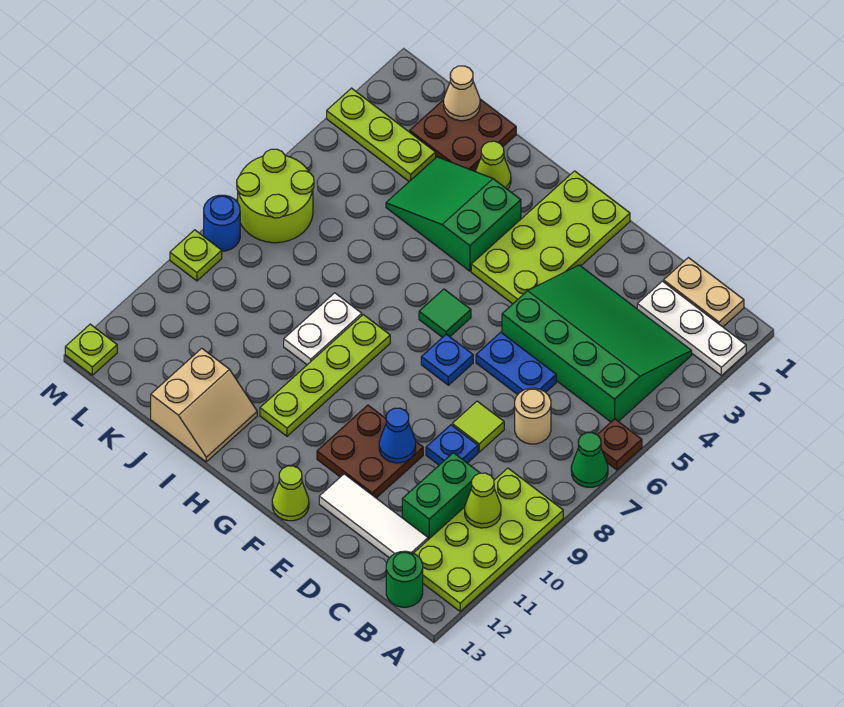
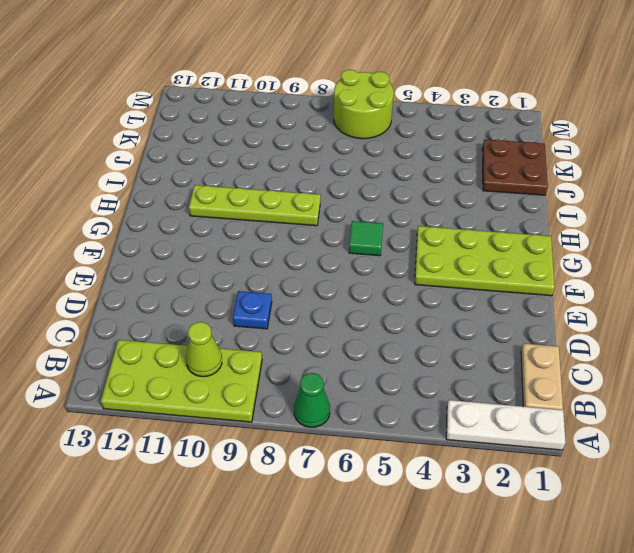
white 1x3 plate [446,400,566,450] -> white 1x3 plate turned to [637,281,746,376]
none -> brown 1x1 plate [597,419,642,470]
none -> green 3x4 slope [502,265,692,422]
none -> green 1x1 round brick [386,551,423,607]
none -> tan 1x1 round brick [515,388,551,444]

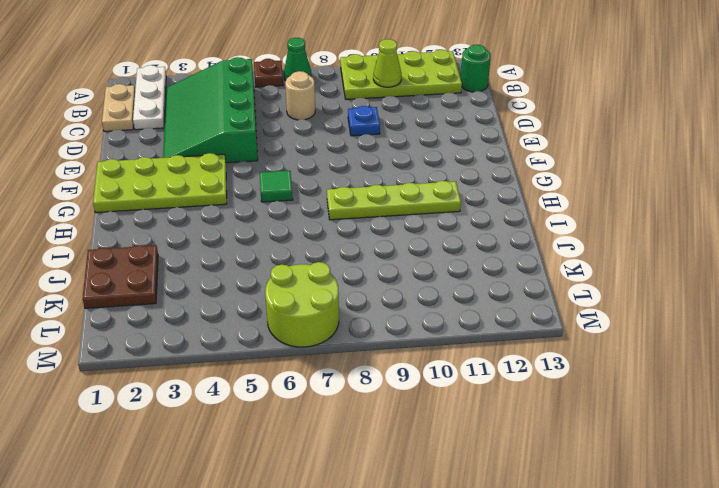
none -> green 1x2 brick [402,453,480,540]
none -> white 1x3 tile [319,474,428,558]
none -> blue 1x2 plate [476,332,556,395]
none -> lime 1x1 tile [452,401,504,452]

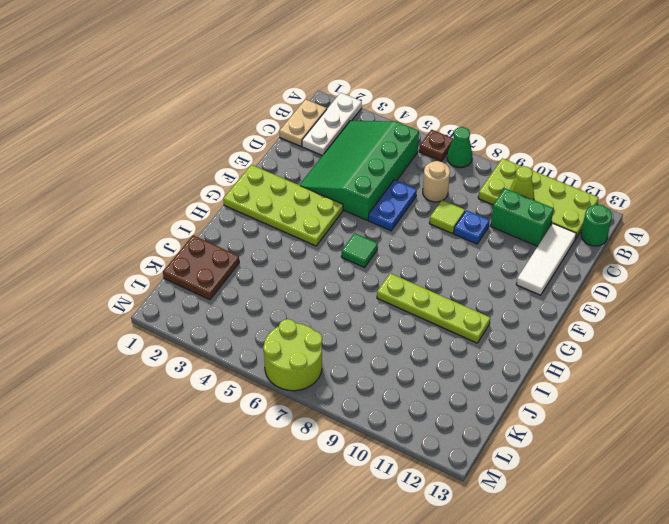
none -> brown 2x2 plate [317,405,423,498]
none -> blue 1x1 plate [421,334,473,385]
none -> lime 1x1 cone [272,466,309,521]
none -> green 2x3 slope [386,157,521,271]

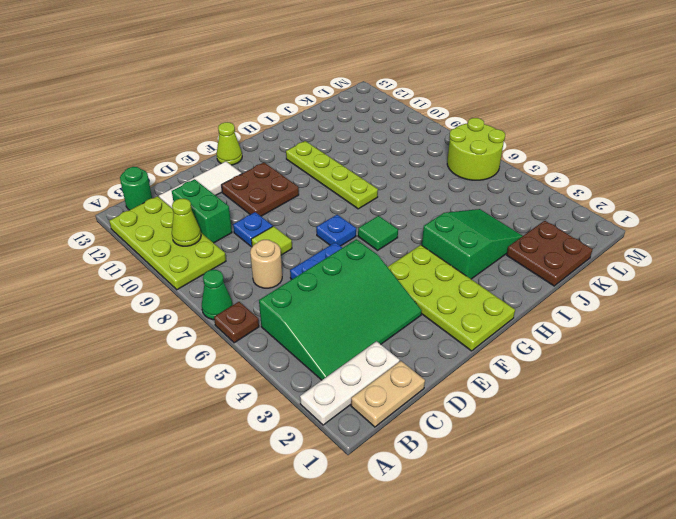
none -> lime 1x1 cone [475,141,511,189]
none -> white 1x2 plate [284,293,362,365]
none -> tan 2x2 slope [151,348,257,462]
none -> lime 1x3 plate [327,88,436,181]

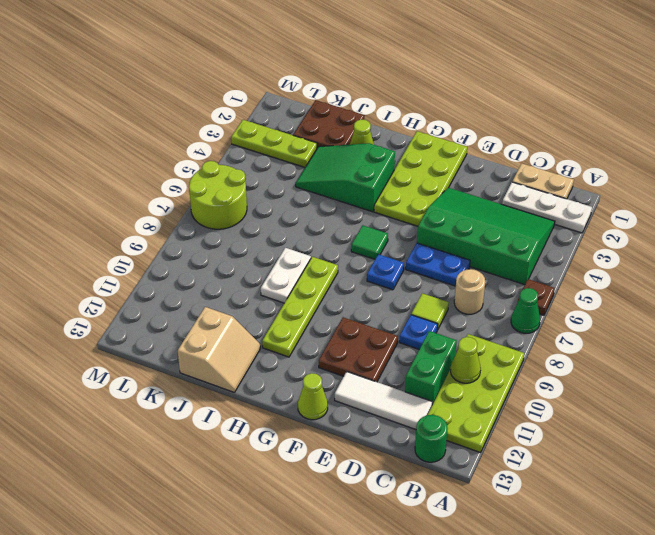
none -> blue 1x1 round brick [204,195,240,251]
none -> lime 1x1 plate [170,230,222,281]
none -> lime 1x1 plate [65,324,117,375]
none -> blue 1x1 cone [379,408,416,463]

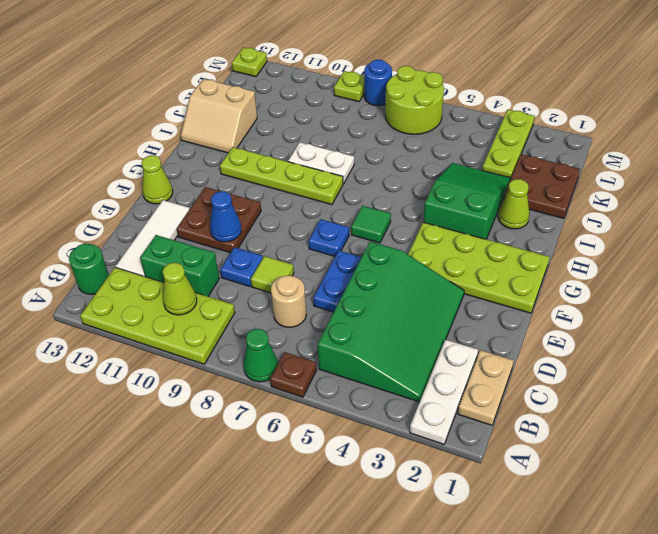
none -> tan 1x1 cone [444,66,480,121]

